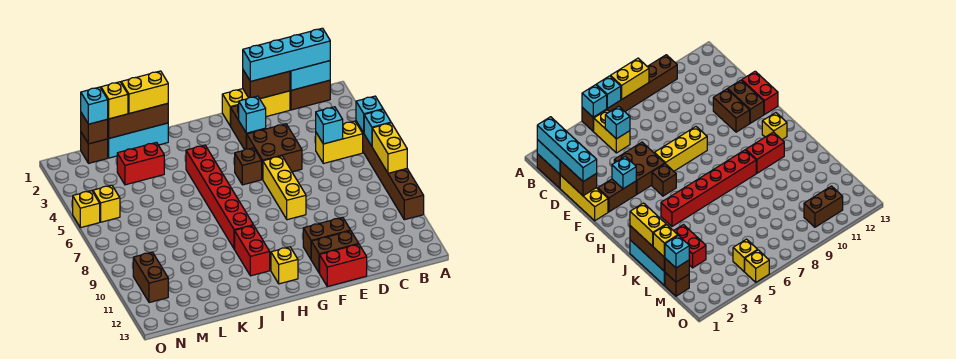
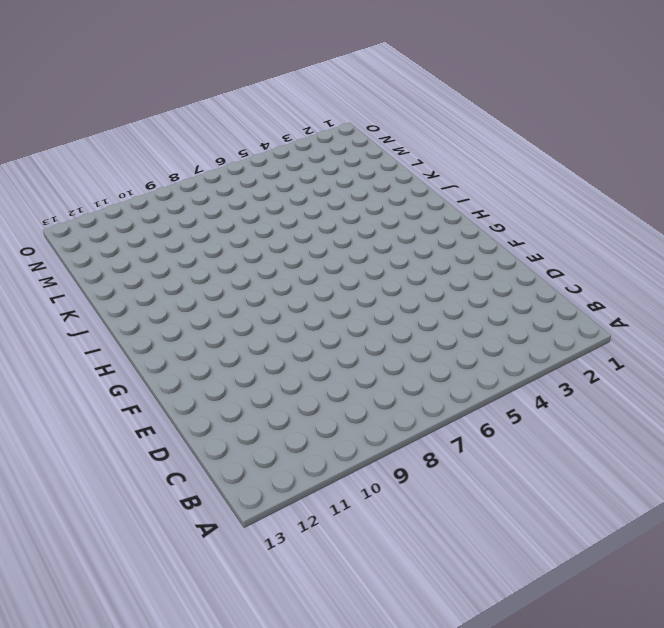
none -> brown 1x6 brick [356,121,424,220]
none -> brown 1x2 brick [290,80,330,110]
none -> yellow 1x2 brick [316,121,363,163]
none -> yellow 1x3 brick [222,89,290,126]

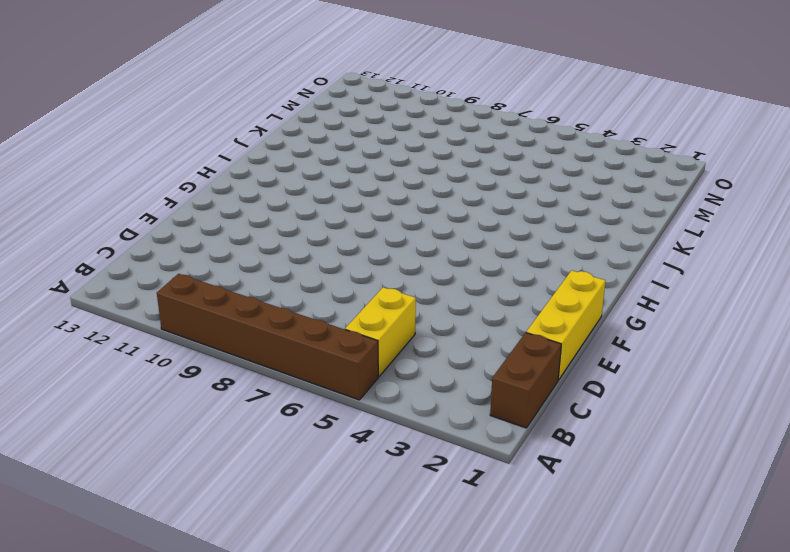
none -> brown 2x2 brick [247,124,302,179]
none -> brown 1x2 brick [303,217,351,259]
none -> brown 1x2 brick [311,231,359,273]
none -> red 1x2 brick [320,244,367,287]

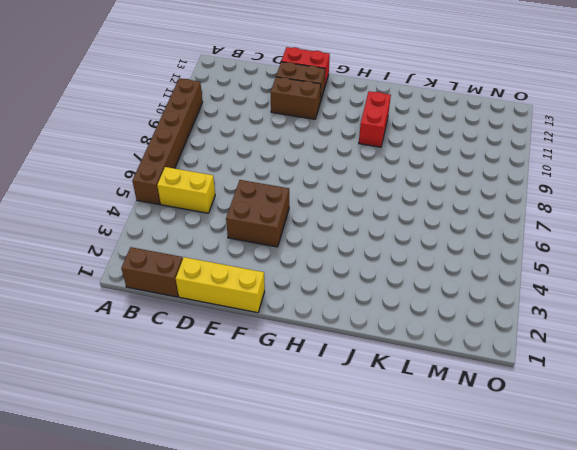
none -> brown 1x2 brick [231,105,266,150]
none -> yellow 1x3 brick [263,156,306,220]
none -> brown 1x1 brick [235,148,262,185]
none -> yellow 1x1 brick [271,247,298,284]

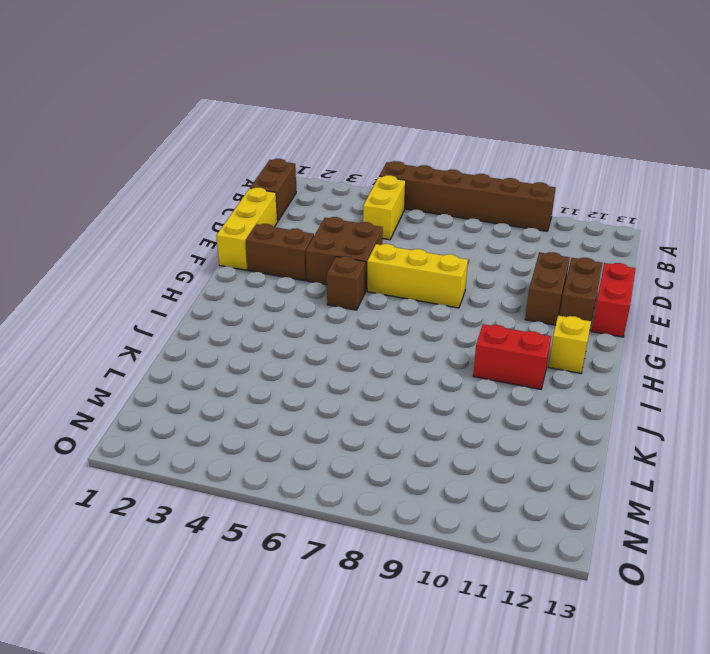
none -> red 1x6 brick [186,145,253,249]
none -> cyan 1x3 brick [108,123,168,158]
none -> red 1x2 brick [117,142,164,185]
none -> brown 1x1 brick [81,133,108,163]

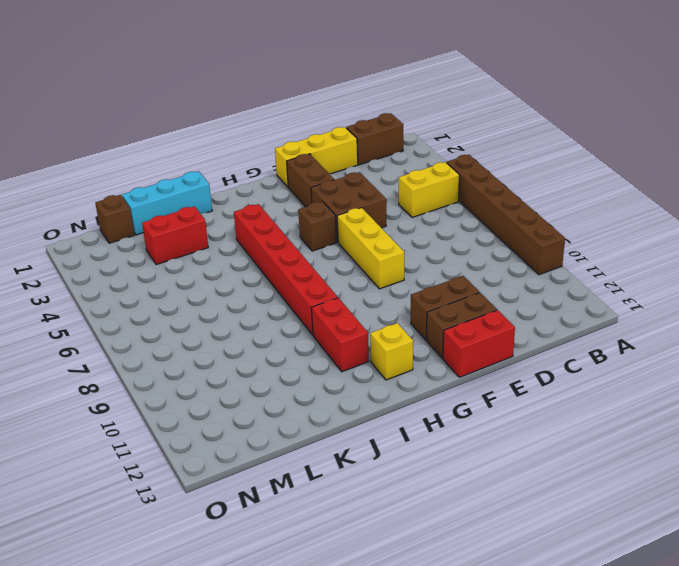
none -> yellow 1x1 brick [93,185,120,222]
none -> brown 1x2 brick [133,252,168,303]
none -> yellow 1x1 brick [73,191,100,228]
none -> cyan 1x1 brick [356,96,383,133]

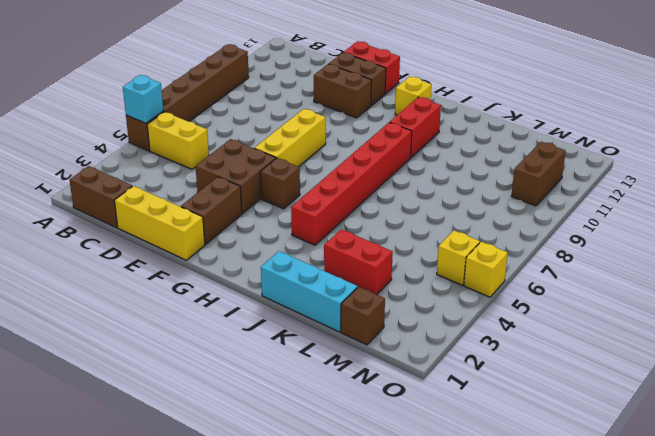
none -> cyan 1x1 brick [364,110,391,146]
none -> yellow 1x2 brick [372,123,407,173]
none -> cyan 1x2 brick [290,61,330,90]
none -> cyan 1x1 brick [316,107,343,144]

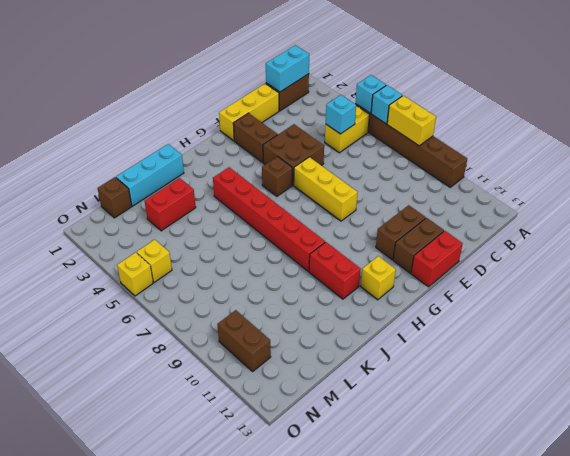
none -> brown 1x2 brick [243,70,290,99]
none -> cyan 1x1 brick [239,96,266,133]
none -> brown 1x3 brick [108,103,168,138]
none -> brown 1x1 brick [81,113,108,144]

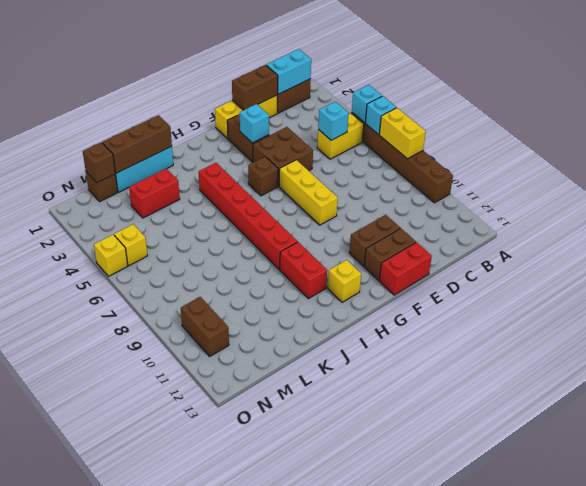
none -> cyan 1x4 brick [243,28,330,81]
none -> yellow 1x2 brick [121,71,168,114]
none -> yellow 1x1 brick [101,82,128,119]
none -> cyan 1x1 brick [81,87,108,124]

